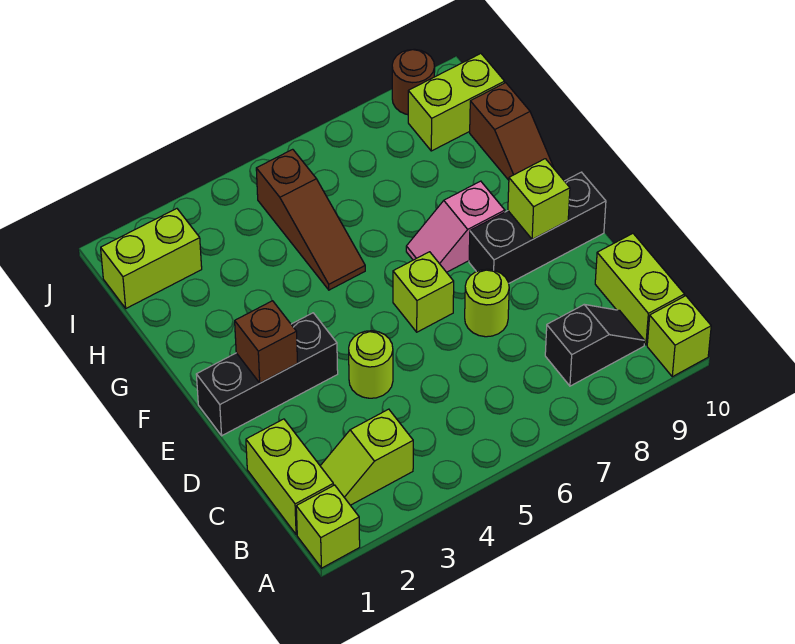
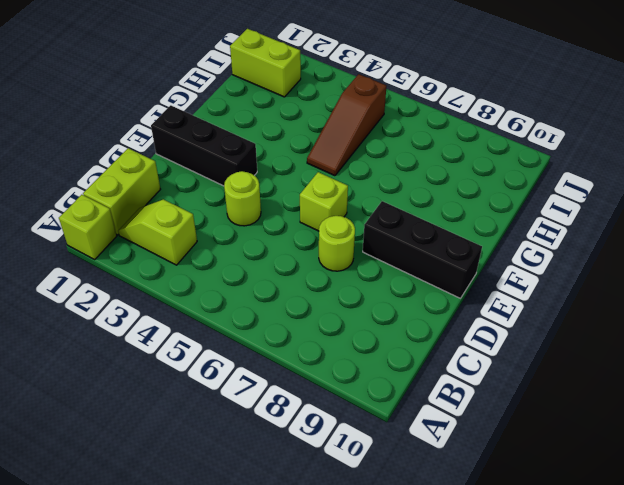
none -> lime 1x1 brick [647,296,711,377]
none -> black 1x2 slope [545,305,645,386]
none -> lime 1x2 brick [595,234,685,345]

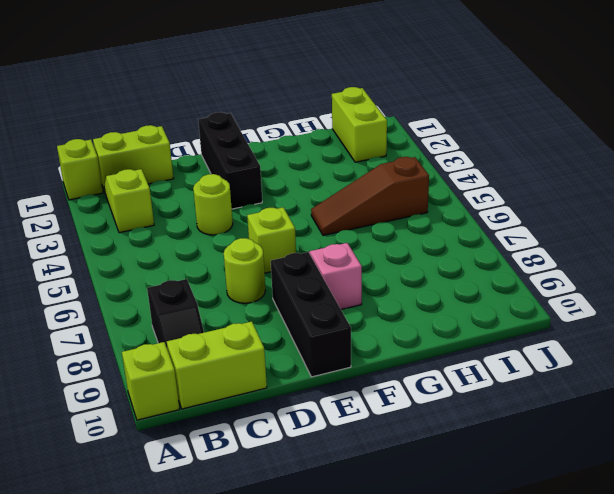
none -> brown 1x2 slope [470,83,554,180]
none -> lime 1x2 brick [408,54,505,151]
none -> brown 1x1 round brick [392,49,435,115]

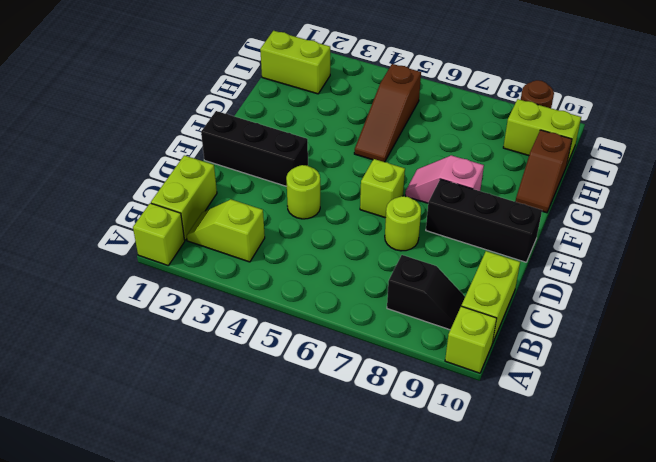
none -> brown 1x1 brick [235,301,298,383]
none -> lime 1x1 brick [508,159,570,239]

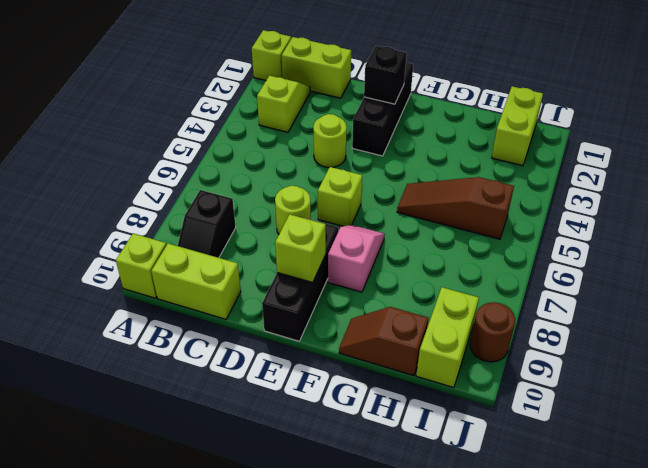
black 1x1 brick [364,46,407,104] -> brown 1x1 brick [235,301,298,383]

